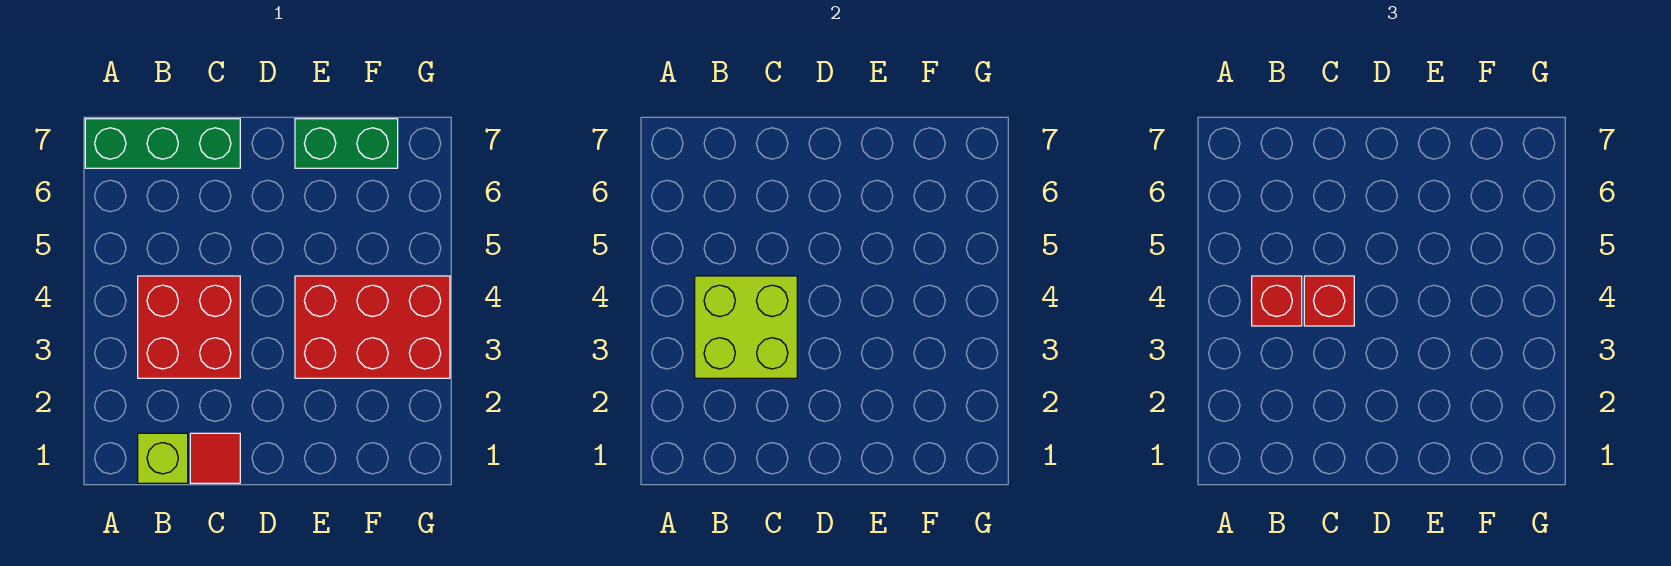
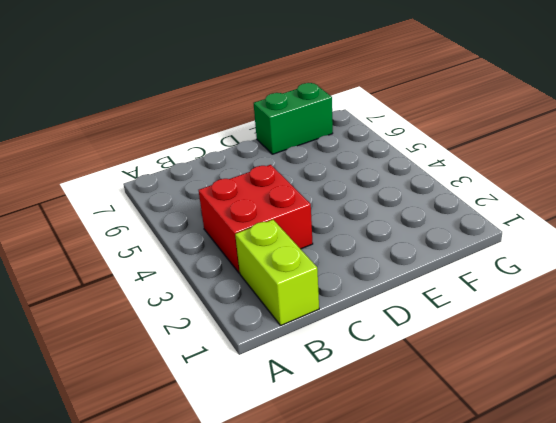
lime 1x2 brick [235,220,319,325] -> lime 1x1 brick [138,433,188,483]
none -> green 1x3 brick [85,119,240,168]
none -> red 1x1 tile [190,433,240,483]

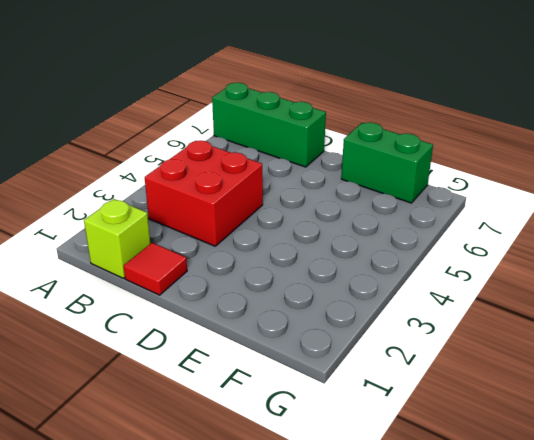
none -> red 2x3 brick [295,276,450,378]
none -> lime 2x2 brick [695,276,797,378]

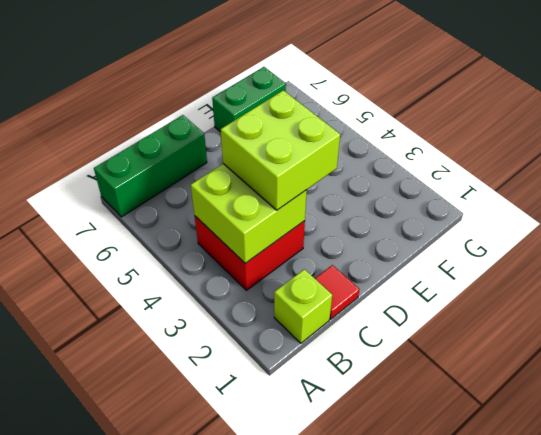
lime 2x2 brick [221,90,340,210] -> red 1x1 brick [1304,276,1354,326]
none -> red 2x3 brick [295,276,450,378]
none -> red 1x1 brick [1252,276,1302,326]

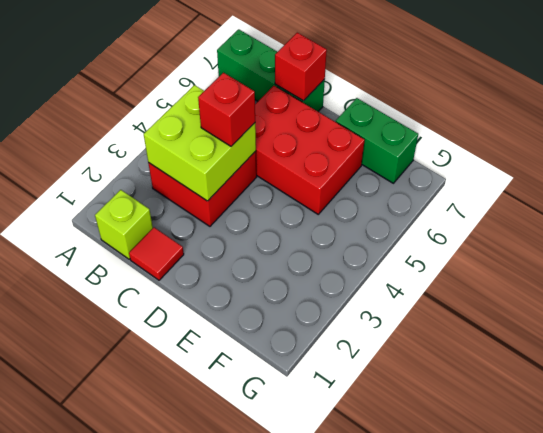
red 2x3 brick [255,86,365,214] -> red 2x3 brick moved to [295,276,450,378]
red 1x1 brick [275,33,327,101] -> red 1x1 brick moved to [1252,276,1302,326]

